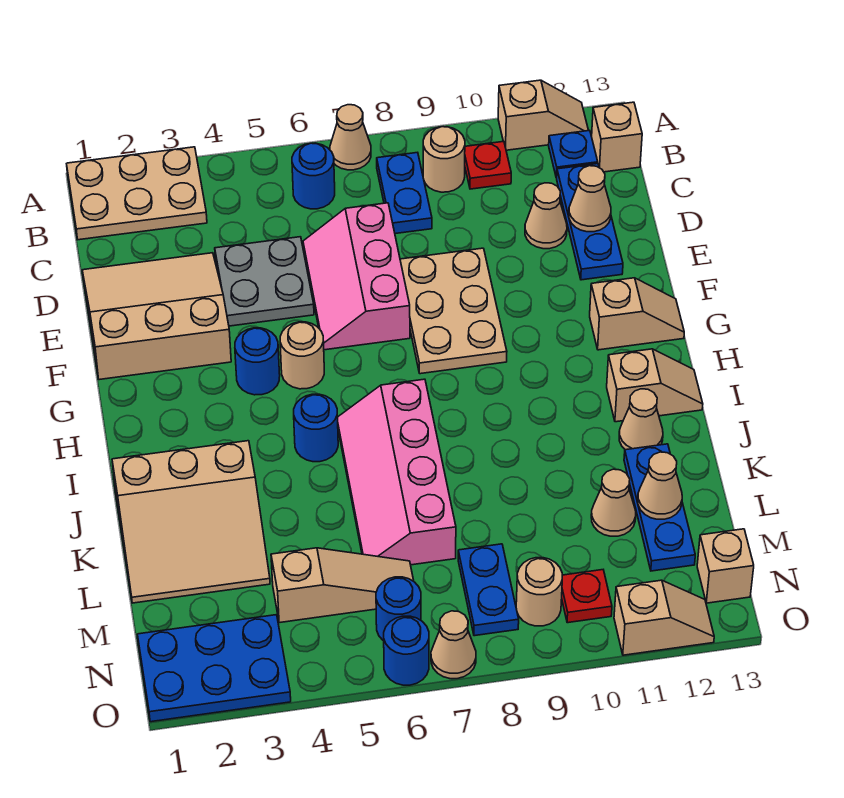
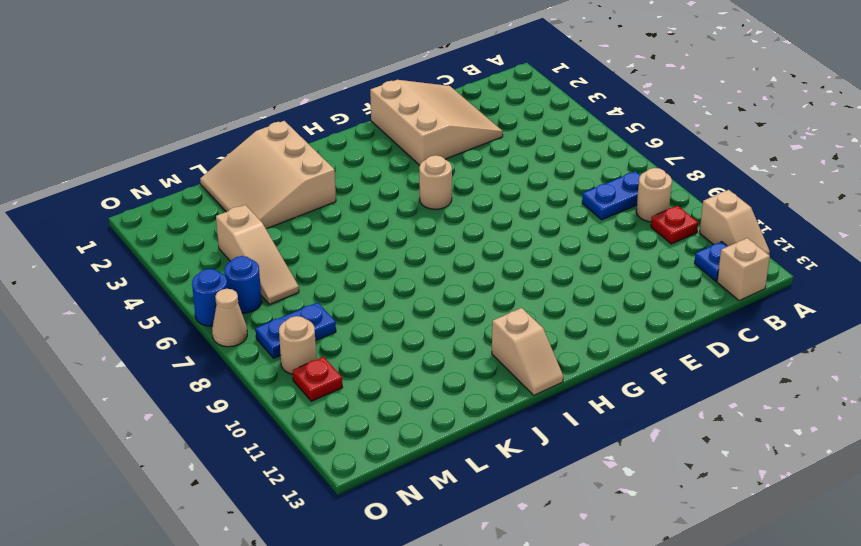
none -> tan 2x3 plate [67,147,207,240]
none -> tan 1x1 cone [330,105,371,170]
none -> blue 1x1 round brick [292,143,335,209]
none -> blue 1x3 plate [557,164,623,280]

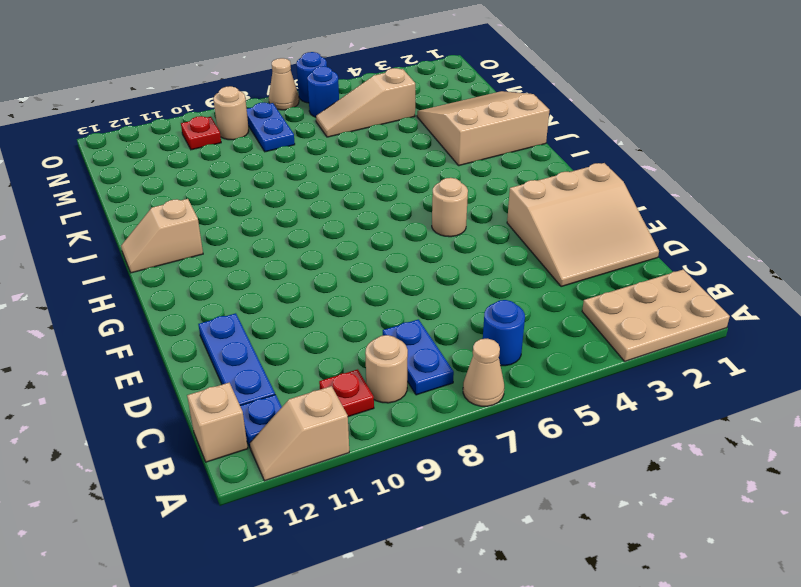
none -> grey 2x2 plate [215,237,314,326]
none -> pink 2x3 slope [303,203,410,350]
none -> tan 1x1 cone [525,183,567,249]
none -> tan 2x3 plate [400,248,507,374]

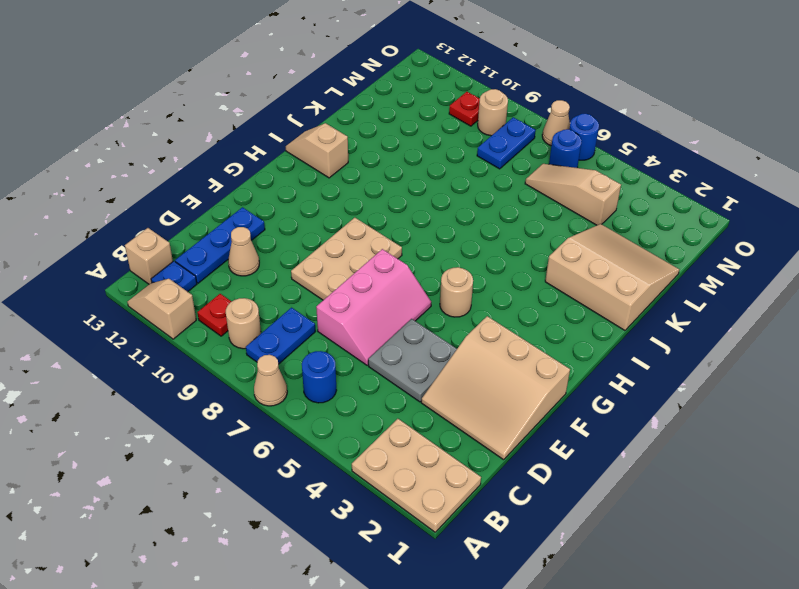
none -> blue 1x1 round brick [235,328,280,395]
none -> tan 1x2 slope [590,278,684,350]
none -> blue 1x1 round brick [294,394,338,462]
none -> pink 2x4 slope [338,379,456,565]

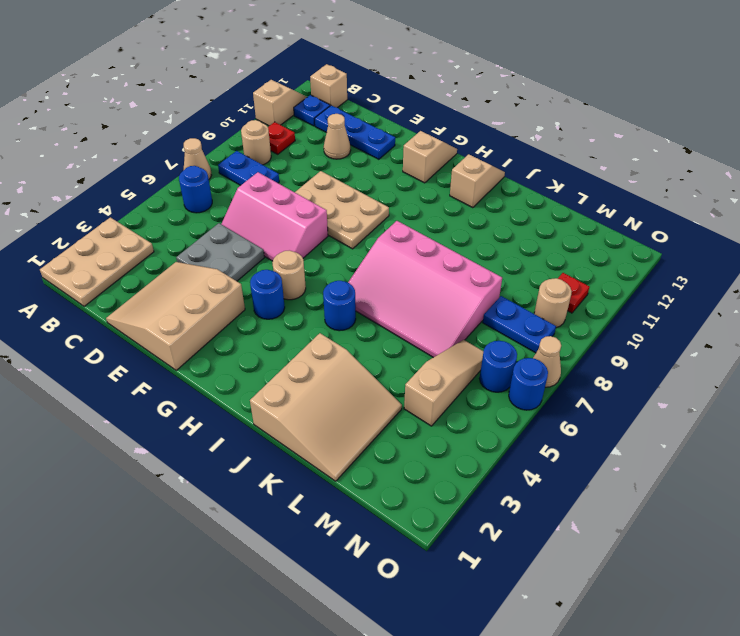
pink 3x4 slope [348,221,502,358] -> pink 2x4 slope [338,379,456,565]
none -> tan 1x1 cone [619,389,663,450]
none -> blue 1x3 plate [624,444,695,571]
none -> tan 1x1 cone [591,469,636,536]
none -> blue 2x3 plate [137,615,291,722]

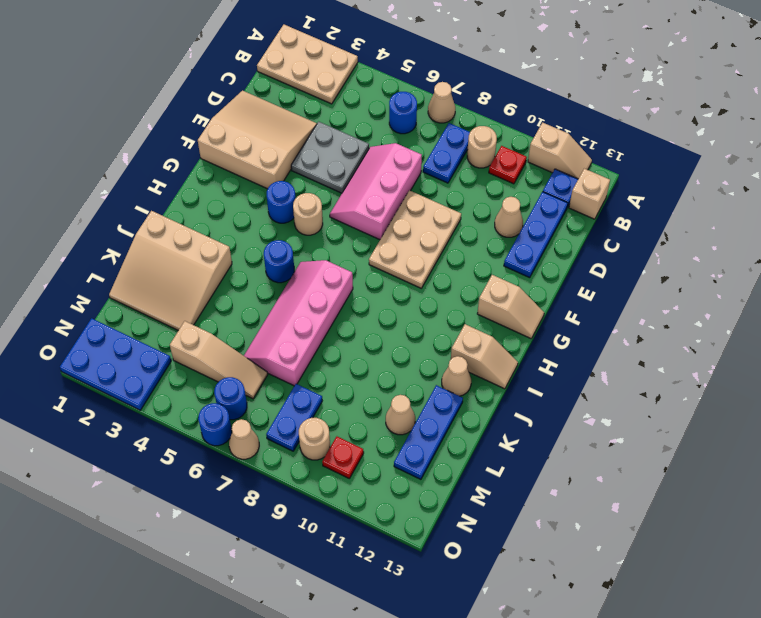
none -> tan 1x1 brick [697,529,754,603]
none -> tan 1x2 slope [614,580,714,655]
none -> tan 1x1 cone [569,166,611,232]
none -> tan 1x1 cone [638,452,682,519]

